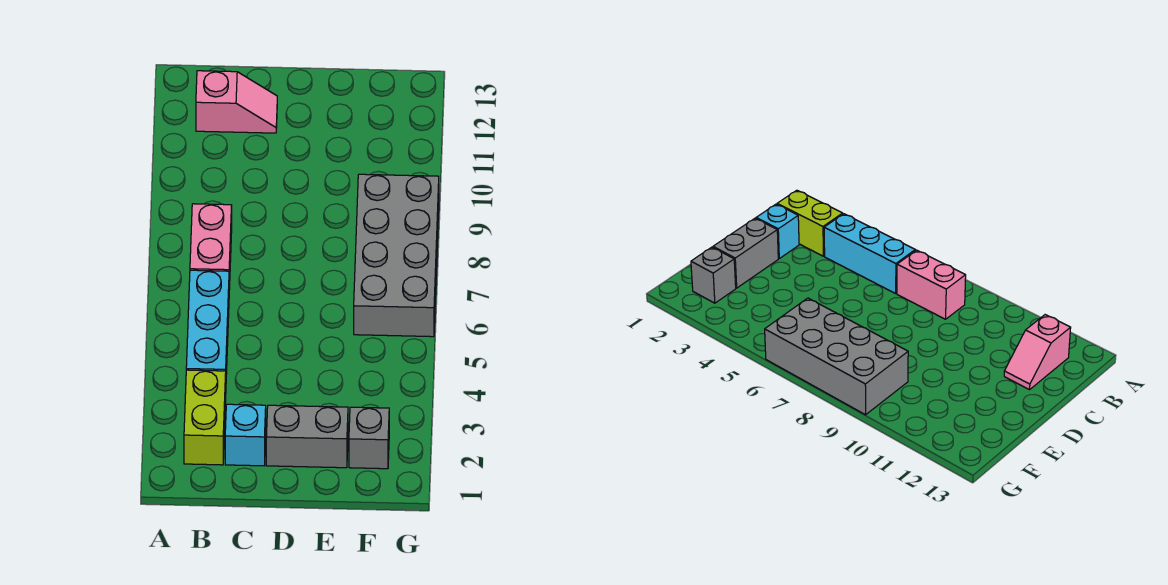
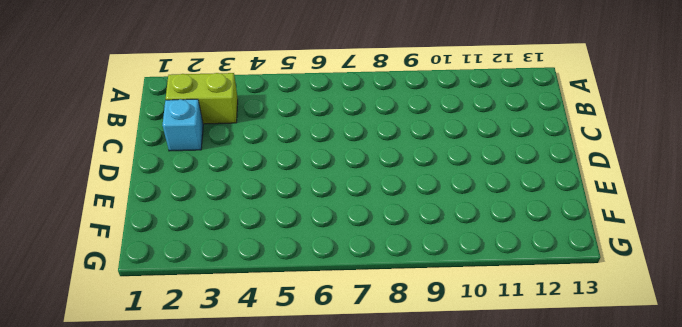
none -> cyan 1x3 brick [186,270,229,374]
none -> pink 1x2 brick [190,204,232,290]

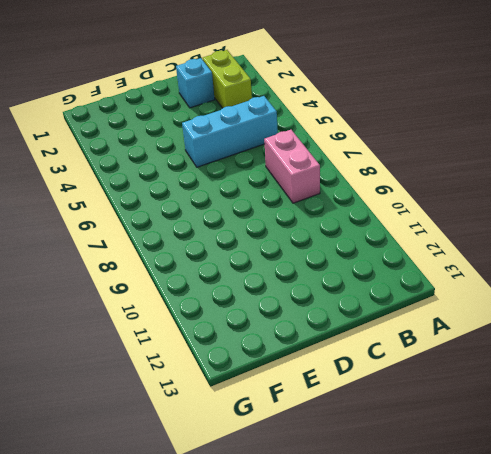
cyan 1x3 brick [182,96,278,167] -> cyan 1x3 brick turned to [186,270,229,374]
none -> pink 1x2 slope [196,71,277,133]
none -> grey 1x2 brick [266,405,348,468]

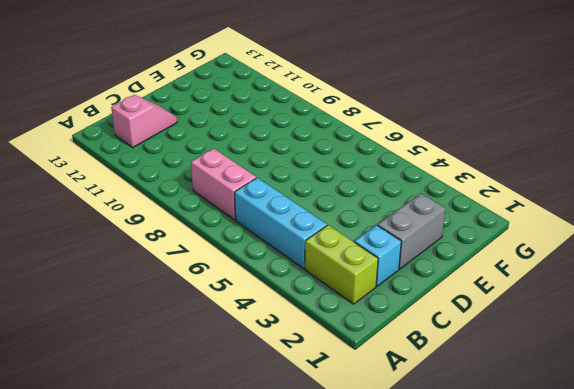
none -> grey 1x1 brick [349,407,389,469]
none -> grey 2x4 brick [354,174,439,337]

